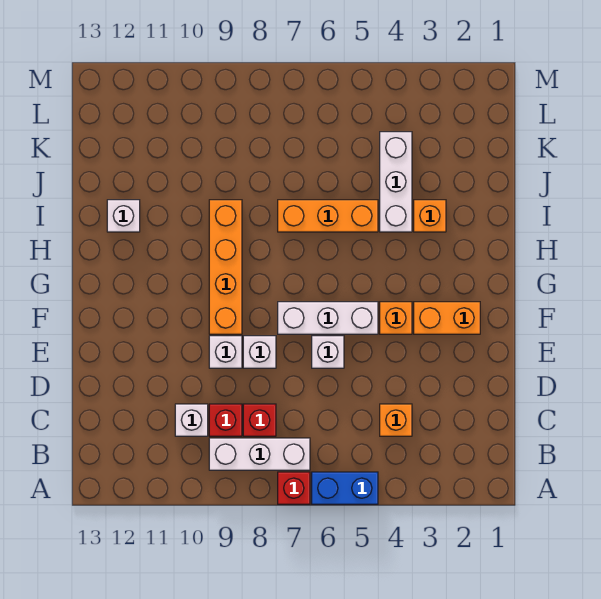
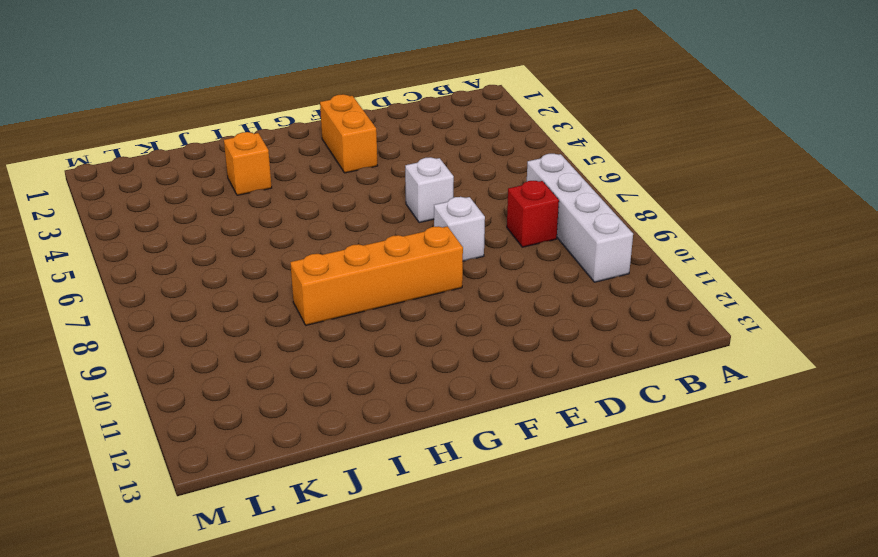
white 1x4 brick [527,154,633,282] -> white 1x3 brick [209,438,310,470]
none -> blue 1x2 brick [312,472,378,504]
none -> red 1x1 brick [278,472,310,504]
none -> orange 1x1 brick [380,404,412,436]

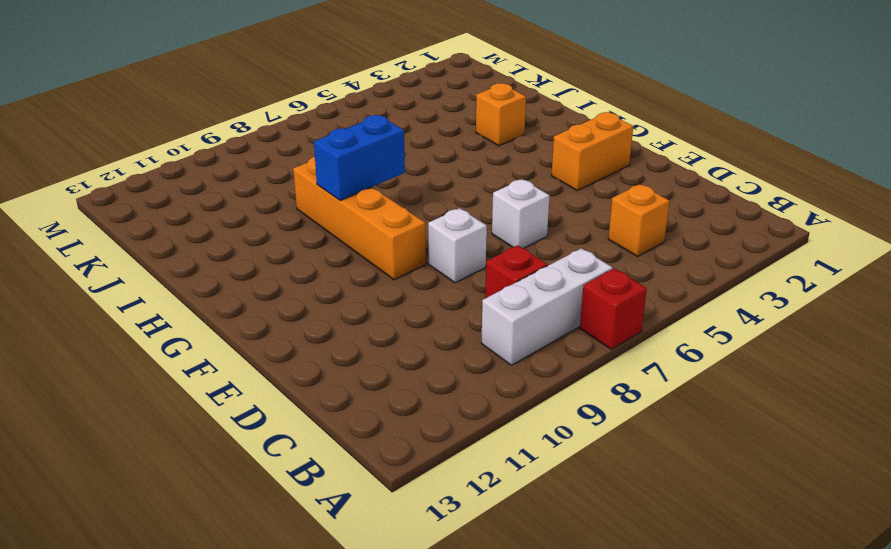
blue 1x2 brick [314,115,405,200] -> blue 1x2 brick moved to [312,472,378,504]
none -> red 1x1 brick [209,404,242,436]
none -> white 1x1 brick [175,404,208,436]
none -> white 1x1 brick [209,336,242,368]

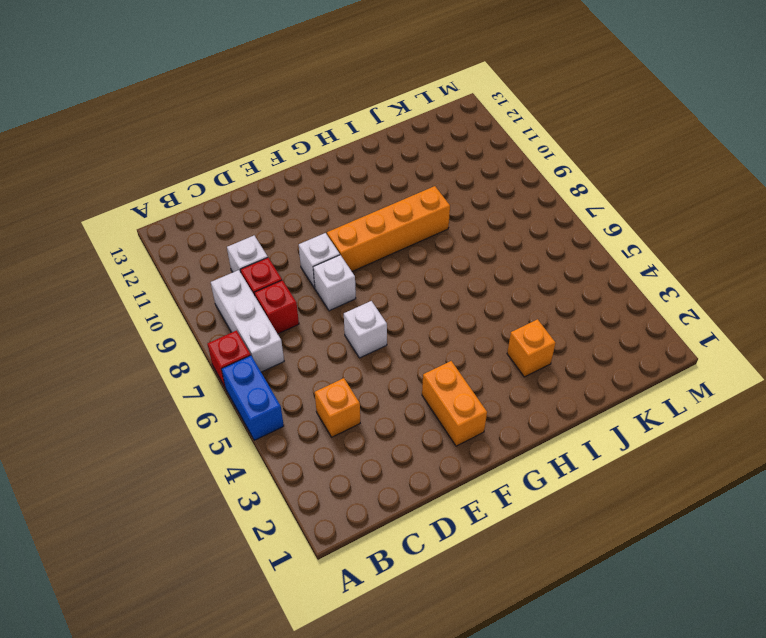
none -> orange 1x1 brick [380,302,412,334]
none -> white 1x3 brick [278,302,378,334]
none -> white 1x3 brick [380,132,412,232]

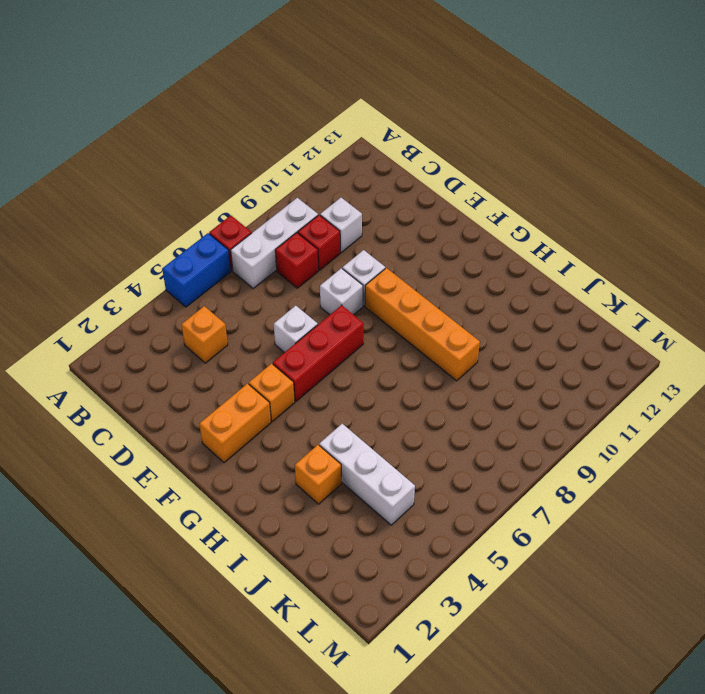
red 1x3 brick [273,305,364,401] -> white 1x3 brick [278,302,378,334]
none -> orange 1x3 brick [278,200,378,232]
none -> white 1x1 brick [107,200,140,232]

